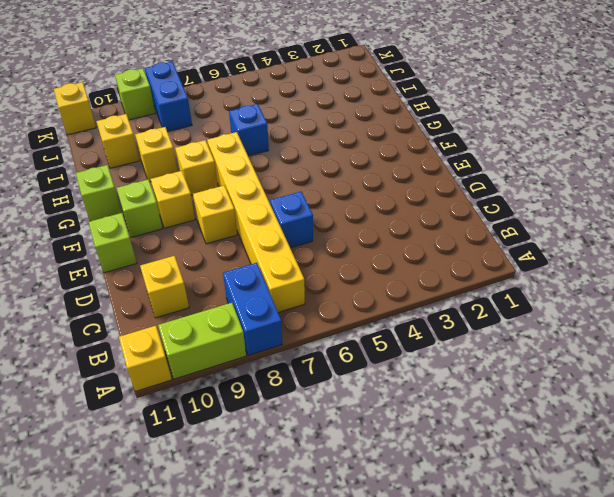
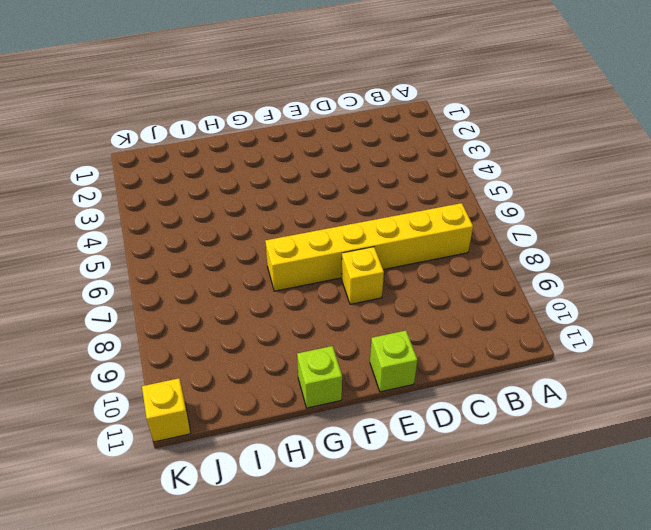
none -> blue 1x2 brick [223,263,282,356]
none -> lime 1x2 brick [158,303,246,379]
none -> yellow 1x1 brick [119,326,172,391]

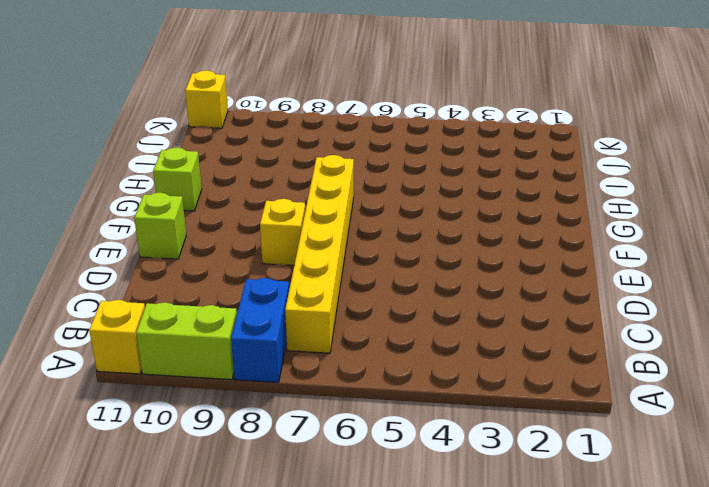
none -> yellow 1x1 brick [140,256,189,318]
none -> blue 1x1 brick [270,192,313,248]
none -> yellow 1x1 brick [151,171,195,228]

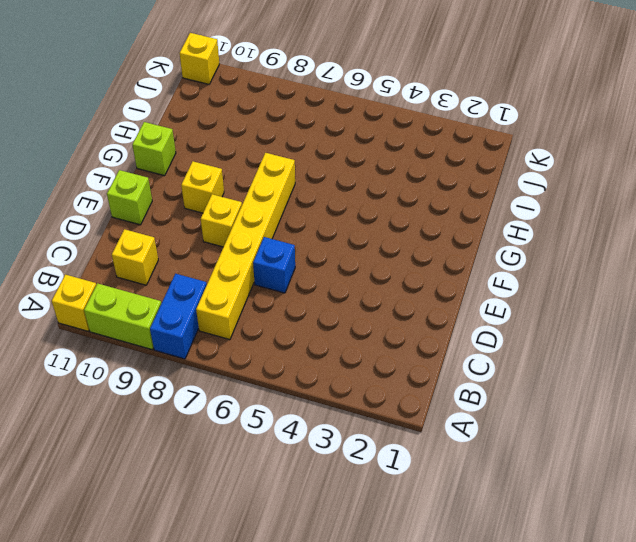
none -> lime 1x1 brick [117,179,163,237]
none -> yellow 1x1 brick [175,140,218,195]
none -> blue 1x1 brick [229,104,269,156]

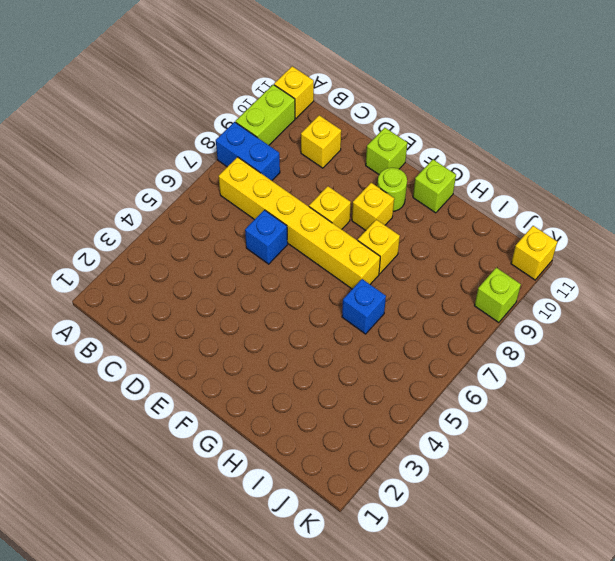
lime 1x1 round brick [377,168,407,211] -> lime 1x1 brick [117,179,163,237]
none -> yellow 1x1 brick [135,127,178,182]
none -> yellow 1x1 brick [96,114,140,168]
none -> blue 1x2 brick [145,62,192,132]

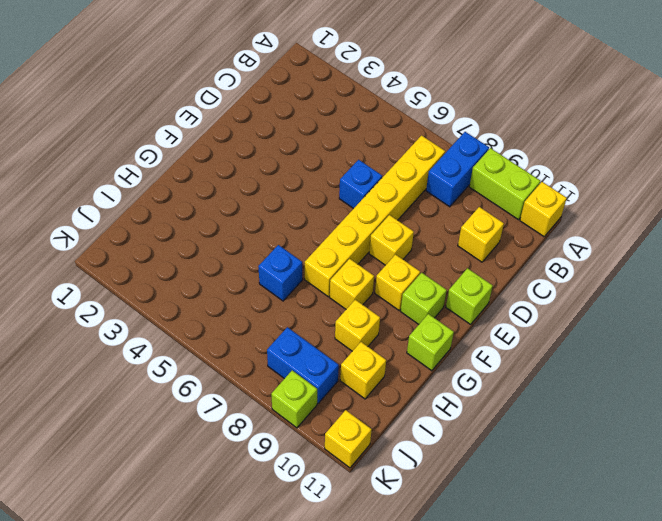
blue 1x2 brick [267,327,339,403] -> blue 1x2 brick turned to [145,62,192,132]

